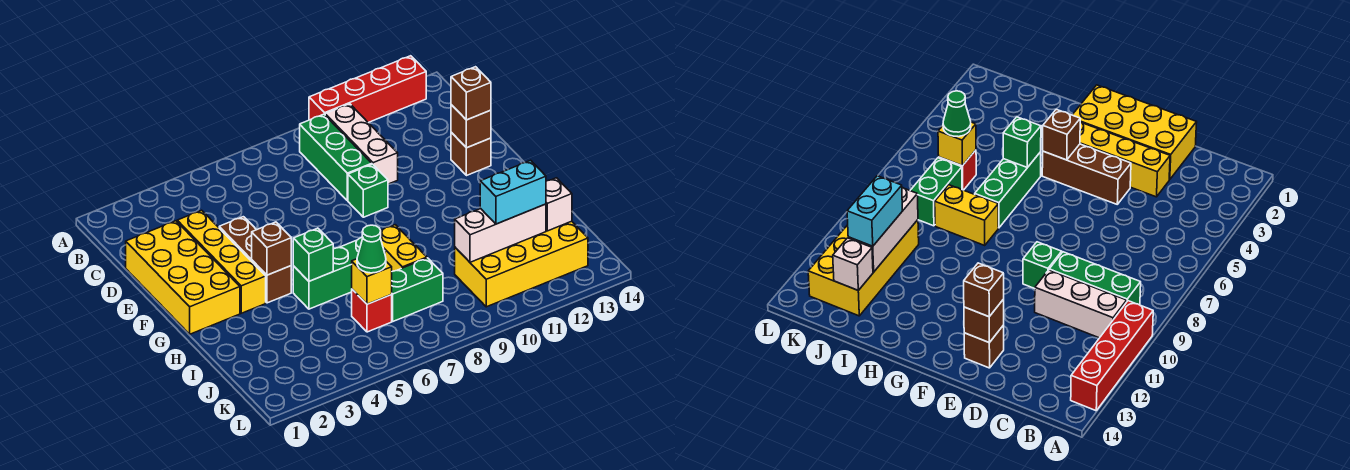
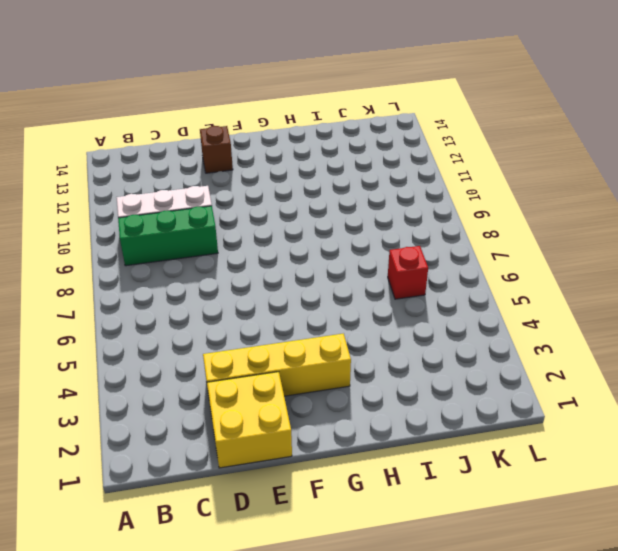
yellow 2x2 brick [207,372,292,468] -> yellow 2x4 brick [126,221,240,334]
none -> red 1x4 brick [309,56,426,123]
none -> brown 1x3 brick [219,217,291,303]
none -> green 1x1 brick [348,164,388,217]

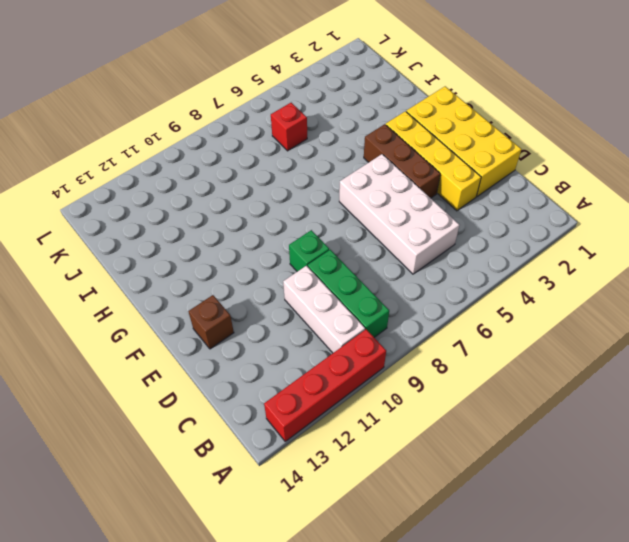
white 2x4 brick [339,154,459,274] -> none
none -> green 1x3 brick [293,238,385,309]
none -> yellow 1x2 brick [380,225,427,271]
none -> green 1x2 brick [391,258,443,321]

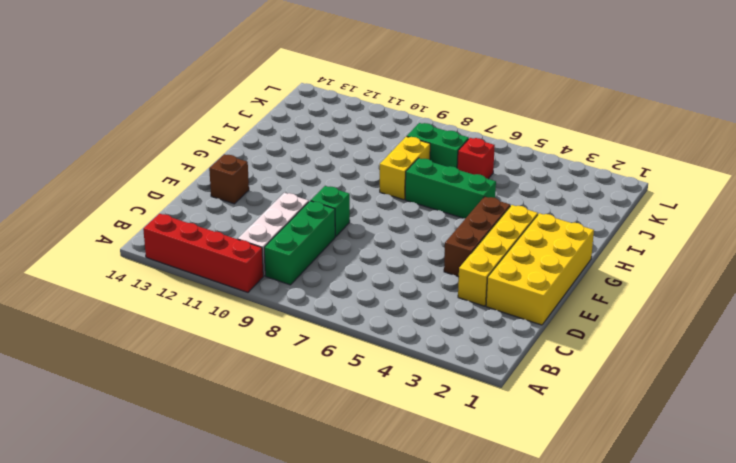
none -> yellow 2x4 brick [455,221,588,307]
none -> brown 1x1 brick [451,105,491,148]
none -> brown 1x1 brick [252,222,291,275]

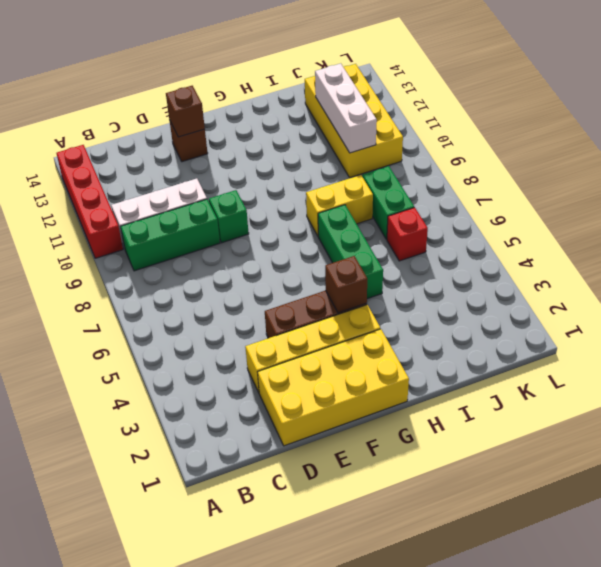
none -> green 1x1 brick [293,228,333,281]
none -> yellow 1x1 brick [352,259,392,304]
none -> white 1x1 brick [546,178,572,231]

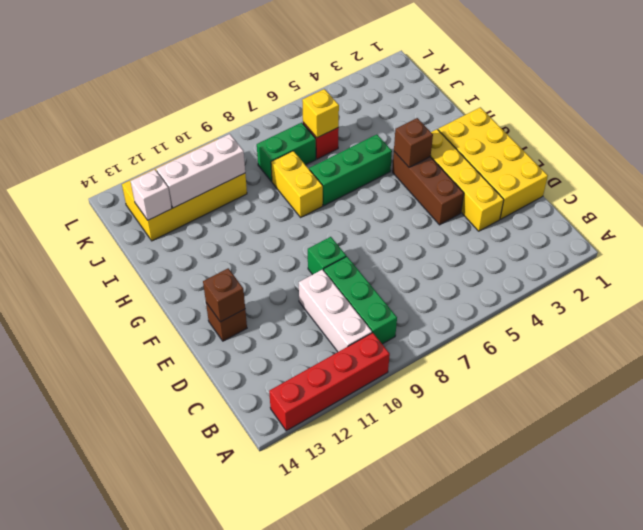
none -> green 1x1 brick [293,228,333,281]
none -> brown 1x1 brick [451,67,491,120]
none -> green 1x1 cone [357,225,386,273]

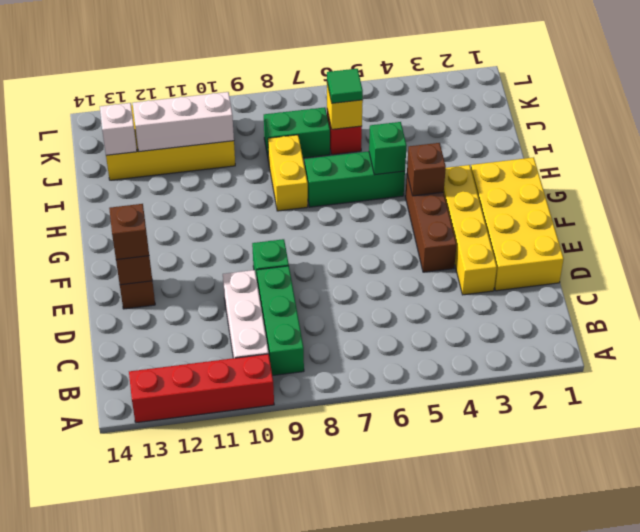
green 1x1 tile [327,69,363,103] -> green 1x1 cone [357,225,386,273]
none -> cyan 1x2 brick [480,160,546,224]

